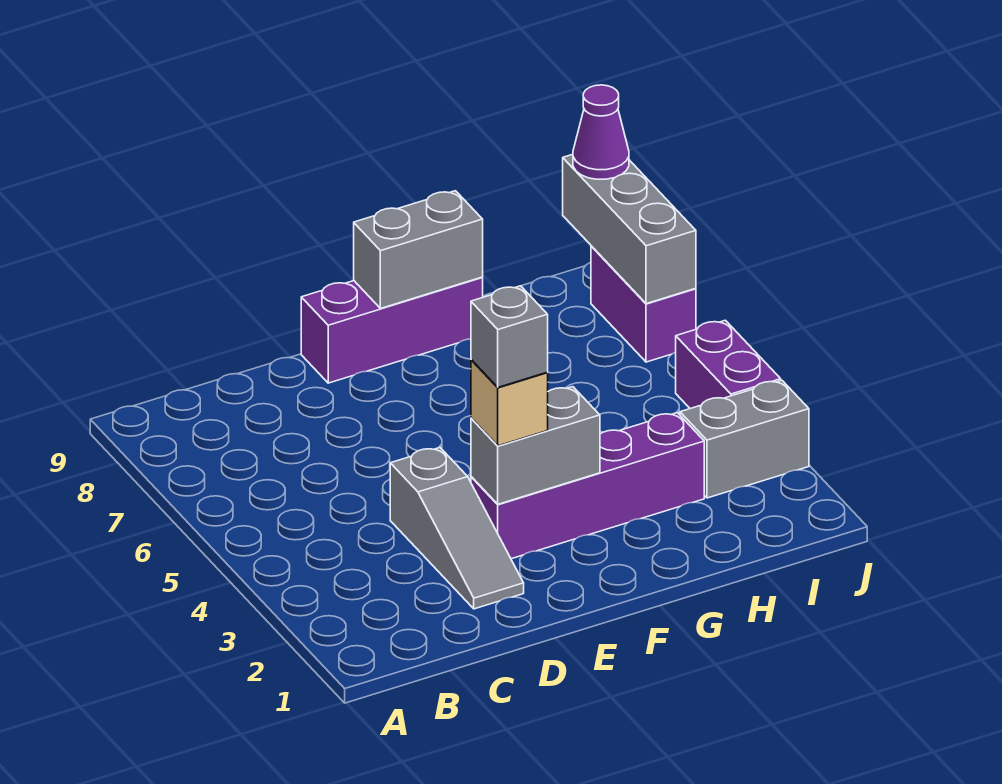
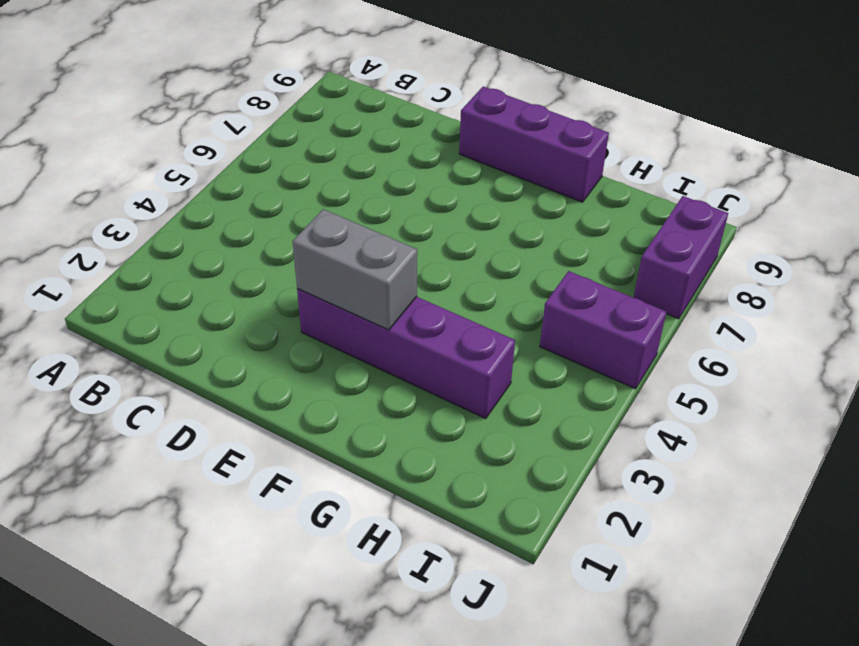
purple 1x2 brick [540,271,666,389] -> purple 1x2 brick turned to [676,320,781,409]
none -> grey 1x3 slope [390,448,524,609]
none -> grey 1x2 brick [680,380,809,498]
none -> grey 1x2 brick [354,191,483,309]

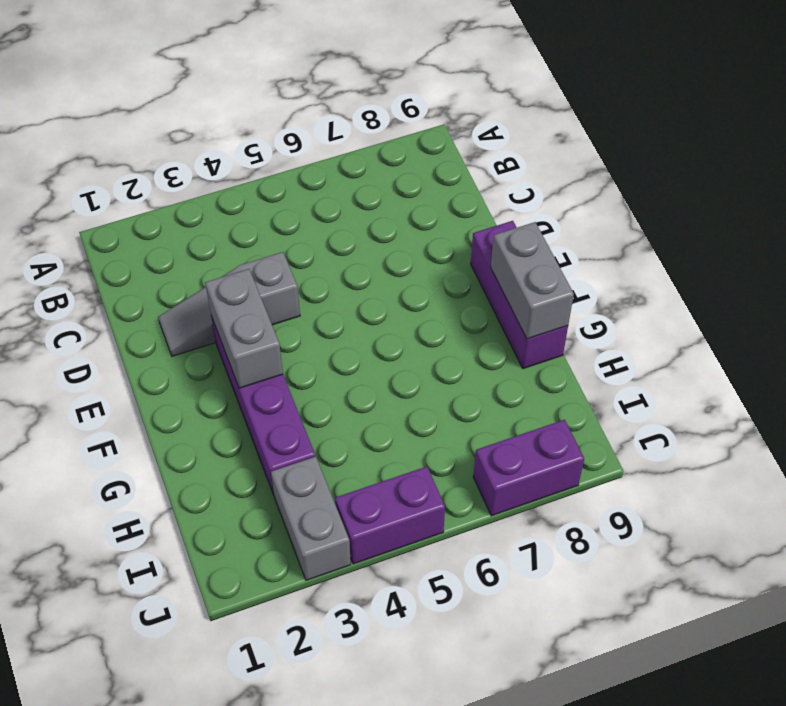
none -> grey 1x3 brick [563,154,696,304]
none -> tan 1x1 brick [471,360,548,446]
none -> purple 1x1 cone [573,85,629,179]

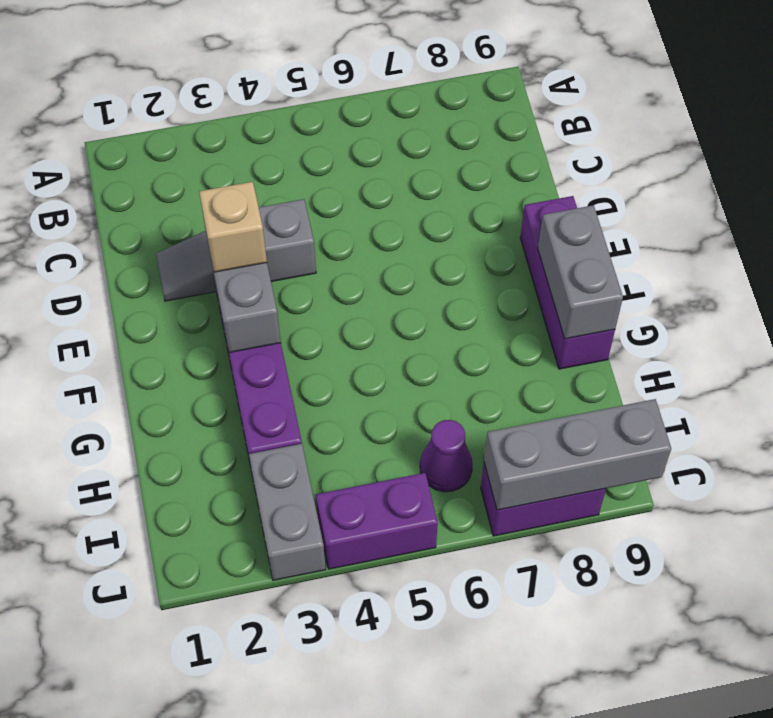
purple 1x1 cone [420,420,473,492] -> purple 1x1 cone moved to [573,85,629,179]
none -> grey 1x1 brick [471,286,548,387]

